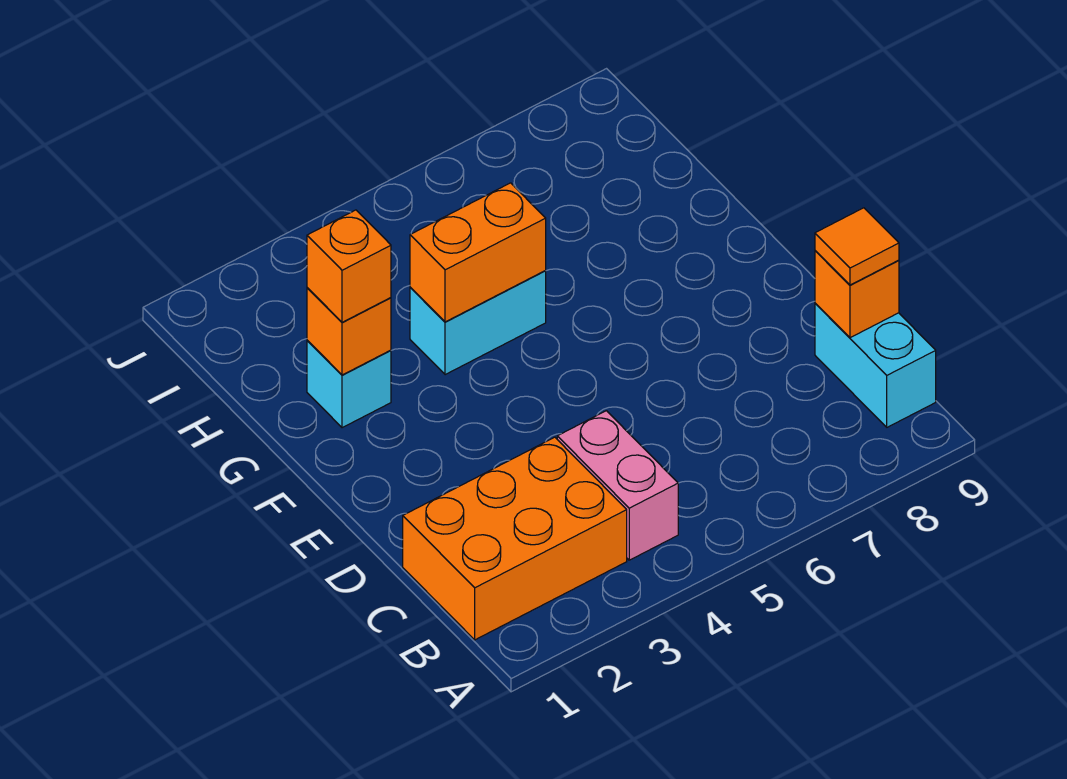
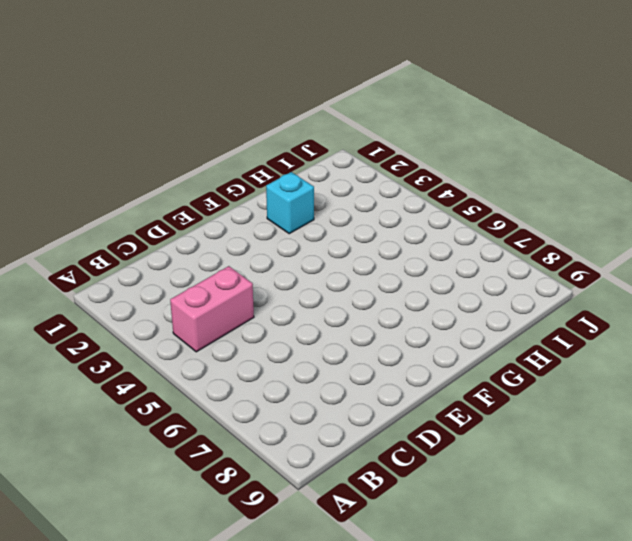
none -> orange 2x3 brick [403,437,627,640]
none -> cyan 1x2 brick [815,303,936,427]

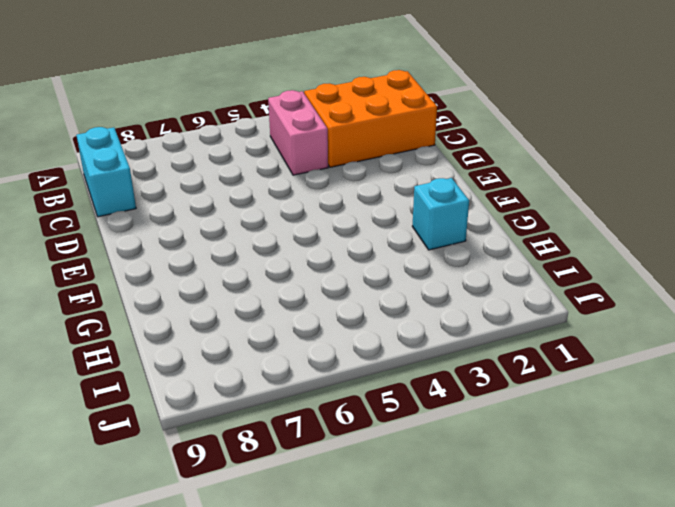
none -> cyan 1x2 brick [410,271,546,375]
none -> orange 1x1 brick [815,251,899,338]

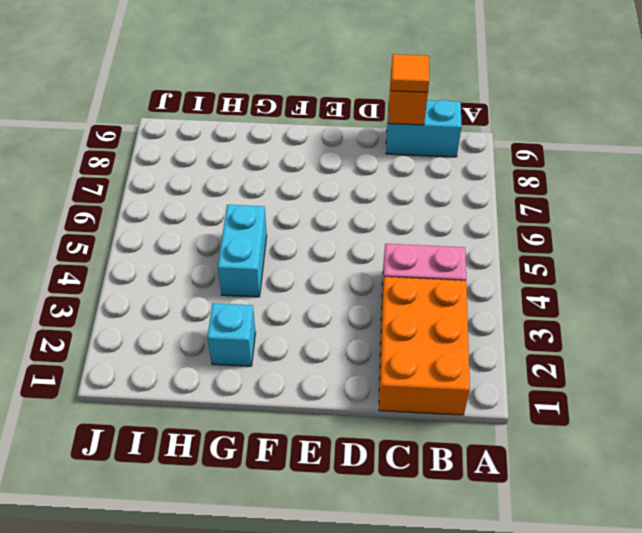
none -> orange 1x1 brick [307,288,391,375]
none -> orange 1x2 brick [410,183,546,322]

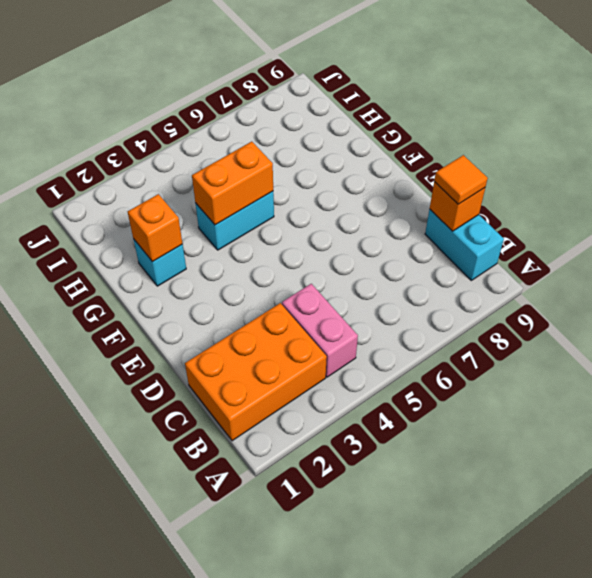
none -> orange 1x1 brick [307,210,391,322]

